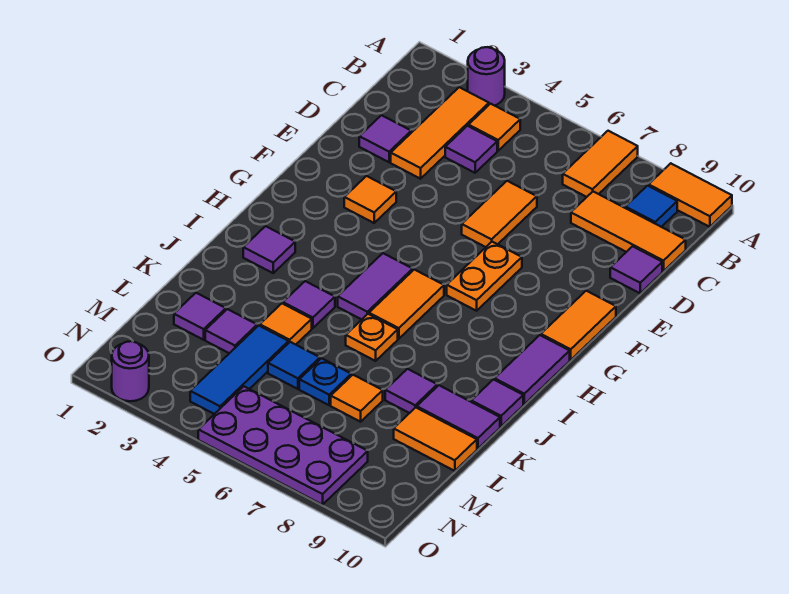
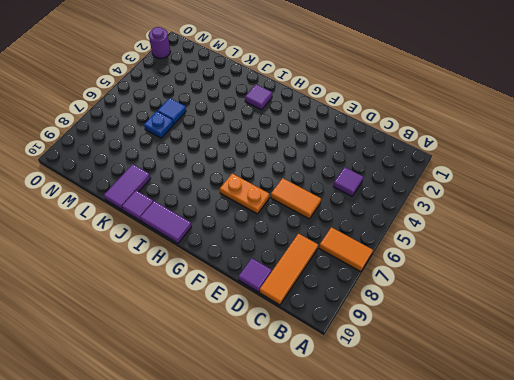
none -> purple 1x1 round brick [468,47,505,106]
none -> orange 1x2 tile [649,163,732,227]
none -> orange 1x3 tile [391,87,489,179]
none -> orange 1x1 tile [468,104,520,150]

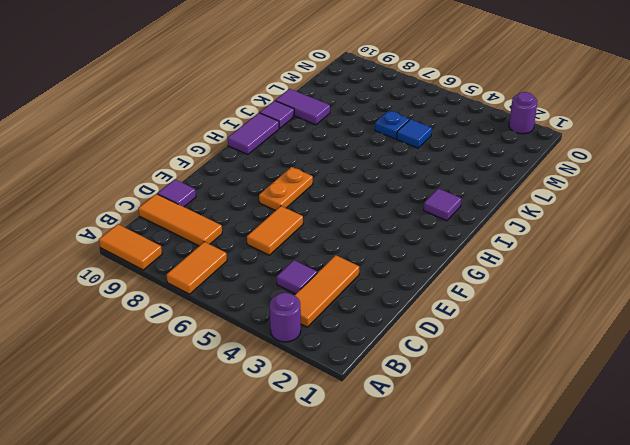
none -> orange 1x1 tile [468,104,520,150]
none -> blue 1x1 tile [625,186,677,227]
none -> purple 1x1 tile [359,115,411,162]
none -> orange 1x1 tile [344,176,396,223]

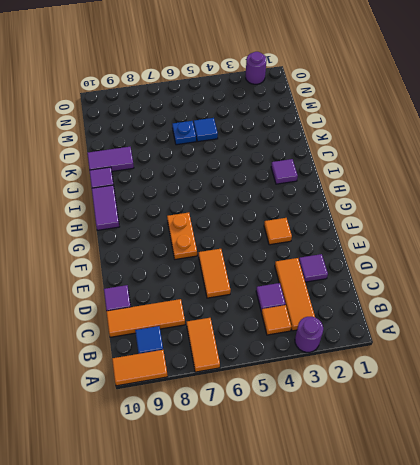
none -> orange 1x2 tile [541,291,616,360]
none -> purple 1x2 tile [338,253,413,319]
none -> orange 1x2 tile [369,270,444,339]
none -> purple 1x1 tile [283,281,335,328]

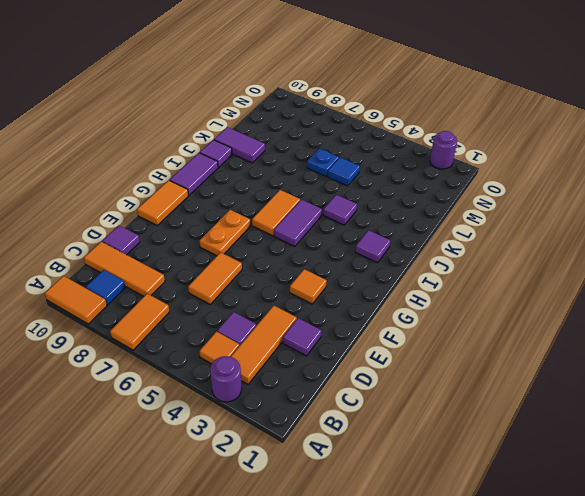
none -> orange 1x1 plate [346,314,398,361]
none -> orange 1x1 tile [260,303,312,345]
none -> purple 1x1 tile [385,369,437,413]
none -> purple 1x1 tile [174,293,226,340]

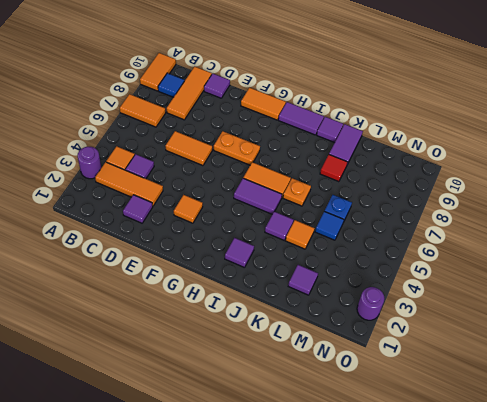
red 1x1 tile [320,155,348,182] -> purple 1x1 tile [385,369,437,413]
none -> purple 1x1 tile [205,309,257,353]
none -> blue 1x3 tile [190,326,289,414]
none -> orange 1x1 tile [331,375,383,422]
none -> orange 1x2 tile [394,407,477,471]

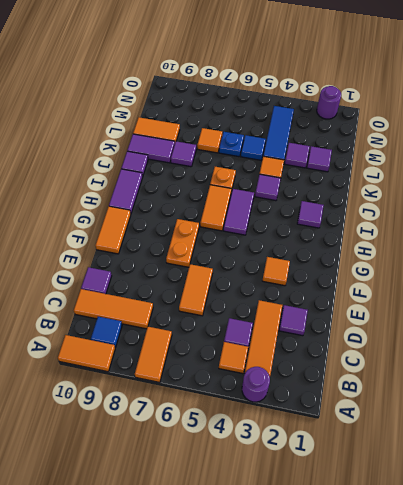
none -> purple 2x4 plate [198,386,368,505]

